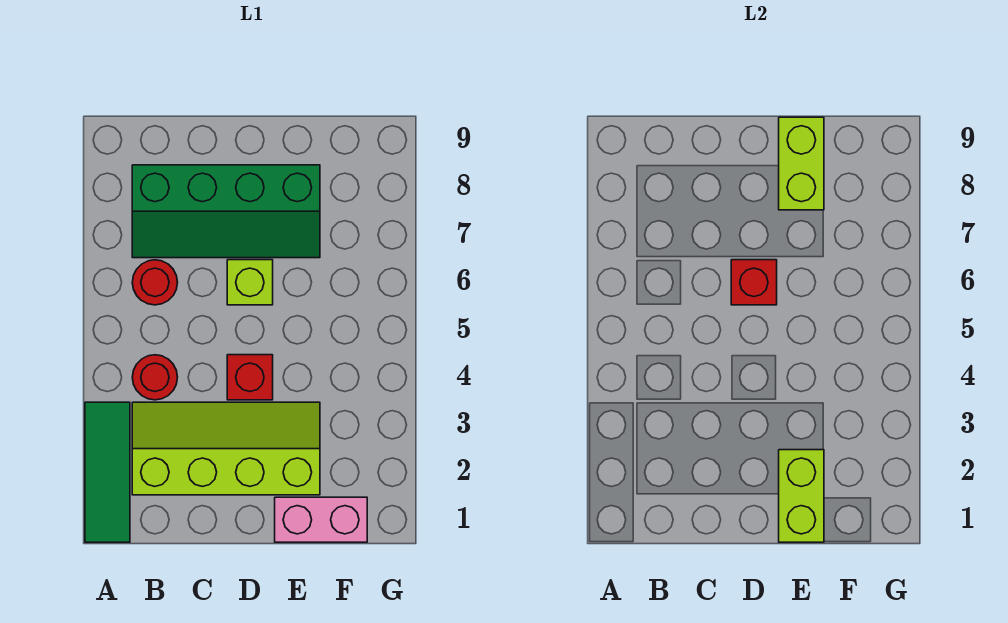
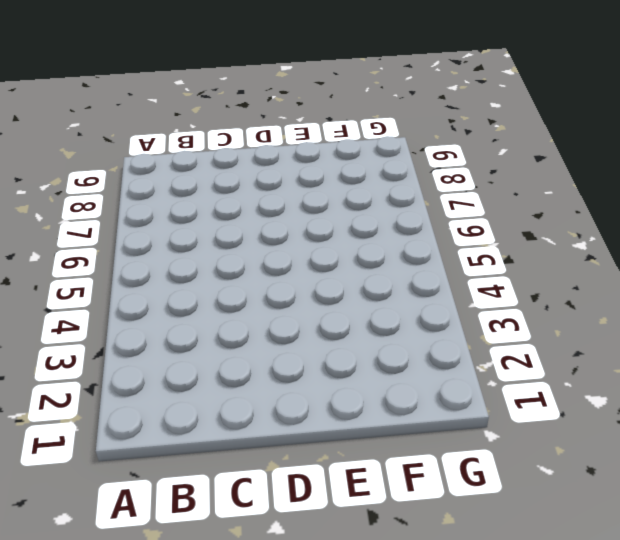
none -> green 1x3 tile [85,402,130,542]
none -> lime 2x4 slope [132,402,320,495]

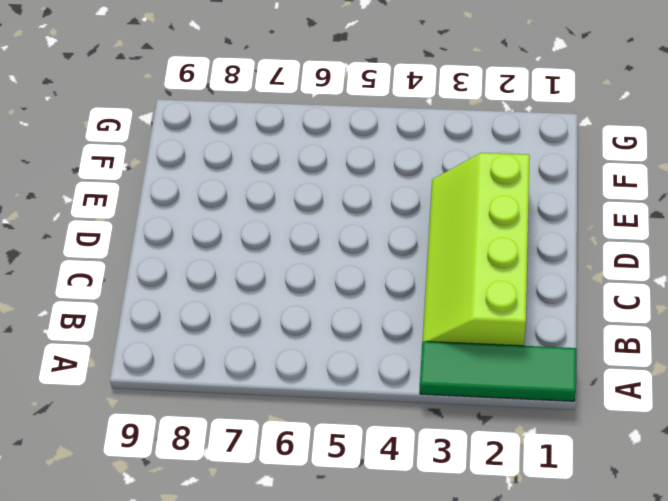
none -> red 1x1 round brick [132,355,178,400]
none -> red 1x1 round brick [132,260,178,305]

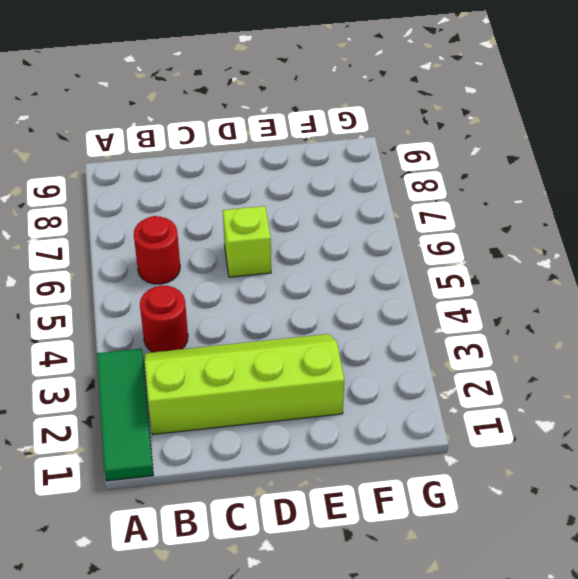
none -> green 2x4 slope [132,165,320,258]
none -> red 1x1 brick [227,355,273,400]

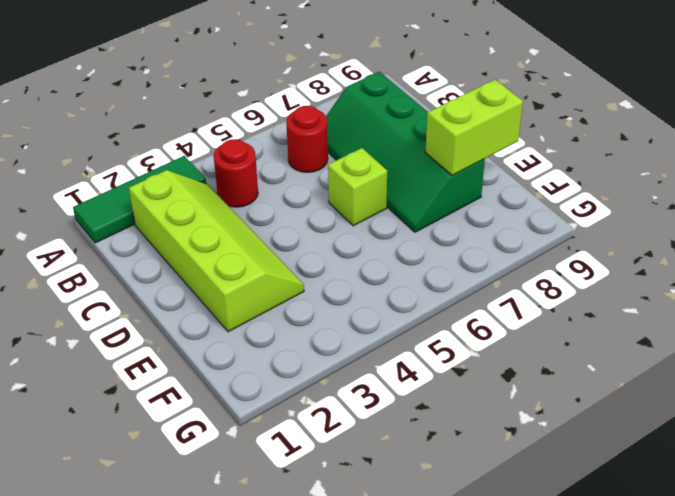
none -> red 1x1 brick [227,355,273,400]
none -> pink 1x2 brick [275,497,367,542]

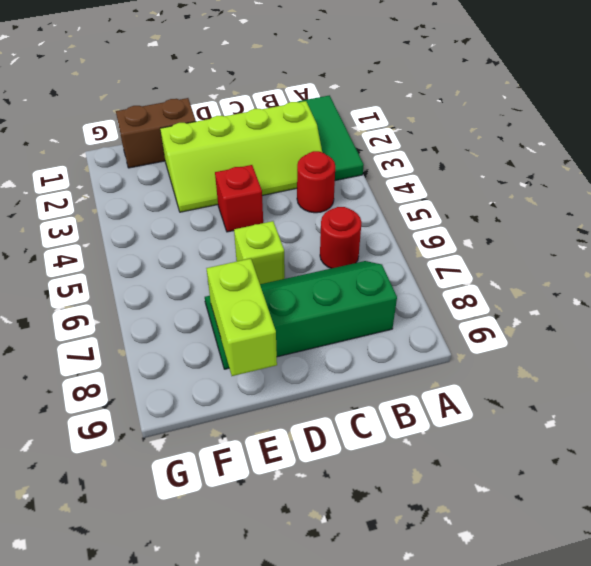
brown 1x2 brick [116,98,196,168] -> pink 1x2 brick [275,497,367,542]
none -> red 1x1 brick [731,260,777,305]
none -> lime 1x2 brick [779,450,824,542]

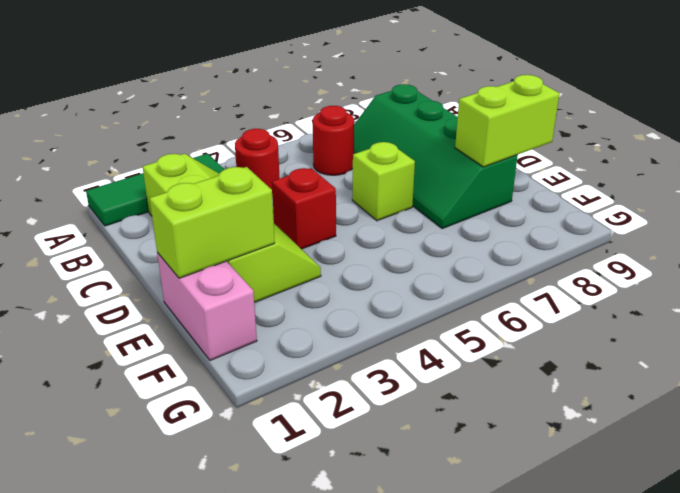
none -> red 1x1 brick [731,260,777,305]

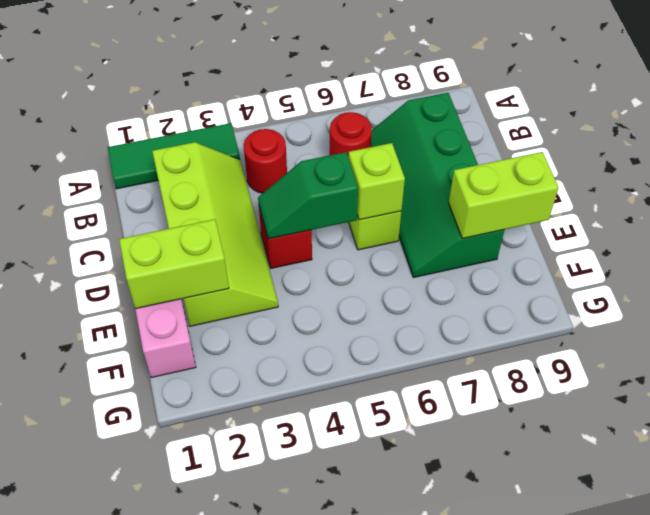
green 1x2 slope [258,152,358,239] -> none
lime 1x1 brick [348,143,405,220] -> red 1x1 brick [731,260,777,305]

